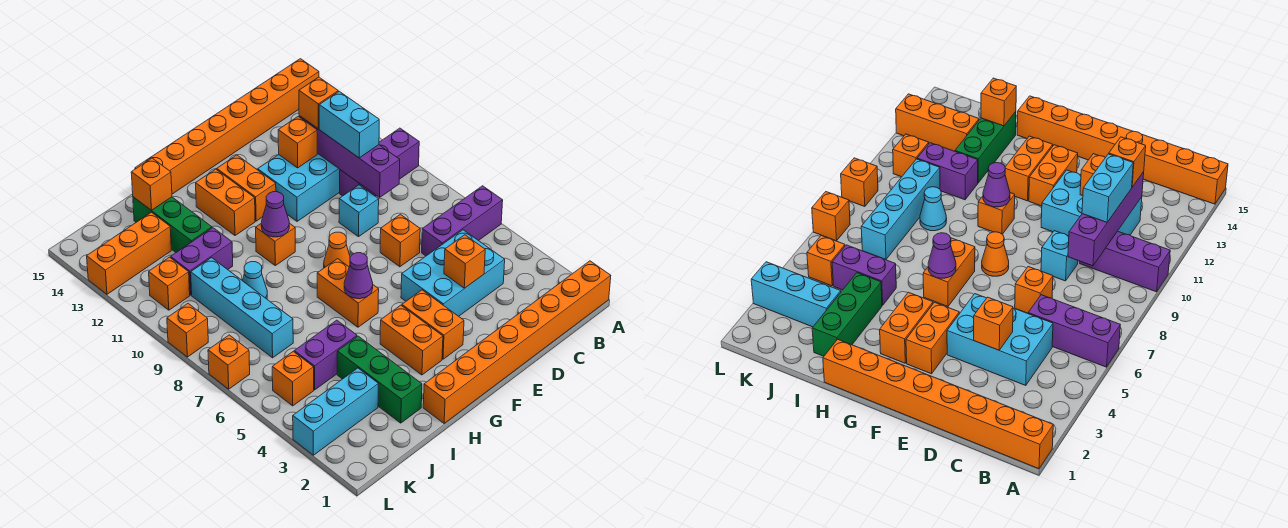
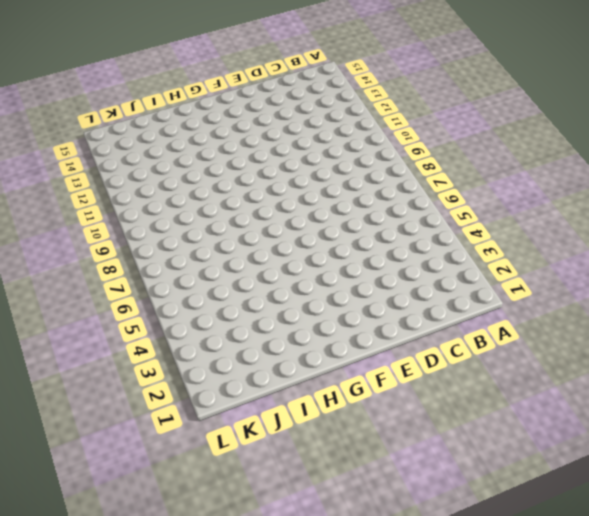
none -> orange 1x8 brick [423,261,611,423]
none -> purple 1x3 brick [422,186,503,256]
none -> purple 1x3 brick [340,128,419,196]
none -> orange 1x8 brick [135,59,319,194]

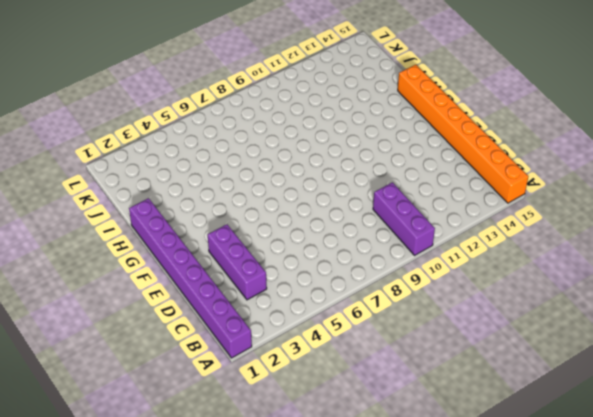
purple 1x8 brick [129,198,252,358] -> orange 1x8 brick [423,261,611,423]
purple 1x3 brick [208,224,267,300] -> purple 1x3 brick moved to [422,186,503,256]
none -> cyan 2x3 brick [401,230,505,316]
none -> cyan 2x3 brick [258,153,340,221]
none -> orange 1x1 brick [380,214,420,267]
none -> cyan 1x1 brick [339,185,379,237]

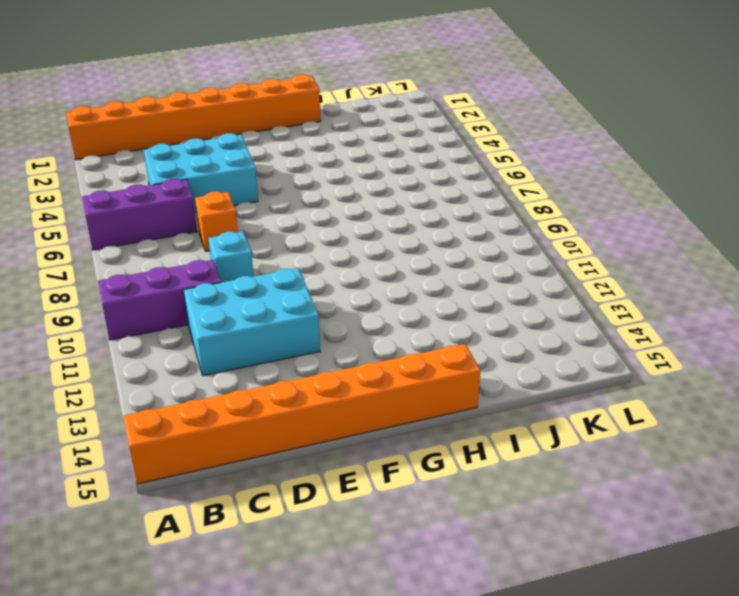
none -> orange 1x2 brick [402,290,464,359]
none -> orange 1x1 cone [324,232,350,268]
none -> orange 1x2 brick [217,155,276,221]
none -> orange 1x2 brick [380,305,443,375]

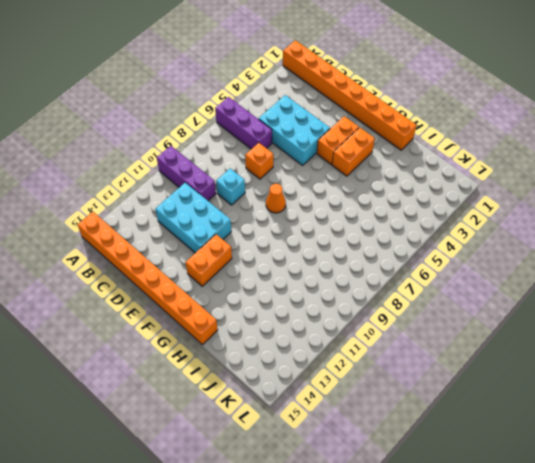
none -> orange 1x2 brick [317,259,379,327]
none -> orange 1x1 brick [256,223,295,266]
none -> orange 1x2 brick [196,169,255,236]
none -> green 1x3 brick [337,336,422,423]

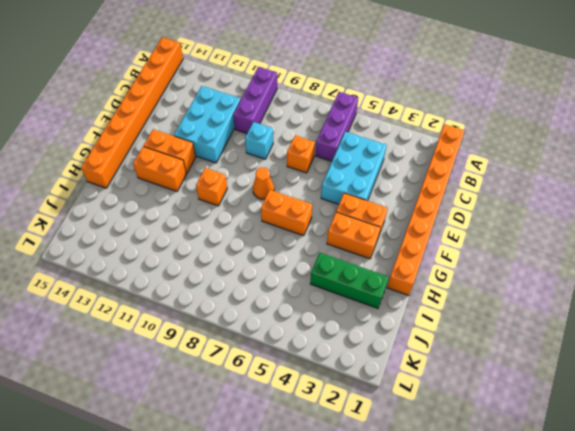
none -> purple 1x2 brick [294,320,357,390]
none -> cyan 1x1 cone [242,262,267,299]
none -> purple 1x2 brick [171,228,233,295]
none -> green 1x3 brick [133,197,212,252]

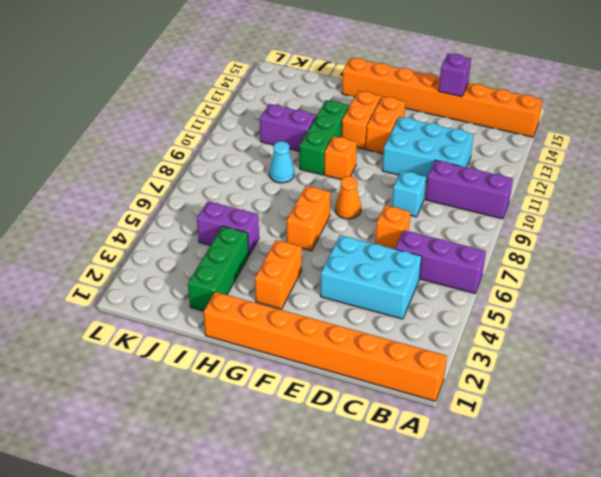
purple 1x1 brick [439,54,471,97] -> none
green 1x3 brick [300,100,349,175] -> green 1x3 brick moved to [133,197,212,252]
none -> orange 1x2 brick [402,290,464,359]
none -> cyan 1x3 brick [293,368,378,455]
none -> cyan 1x4 brick [191,258,293,358]
none -> orange 1x3 brick [87,212,171,294]

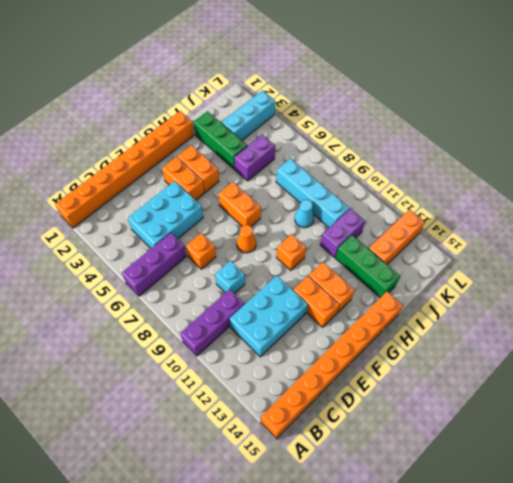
none -> orange 1x1 brick [272,351,314,406]
none -> orange 1x1 brick [149,257,190,310]
none -> orange 1x1 brick [208,335,250,389]
none -> orange 1x1 brick [167,304,208,357]

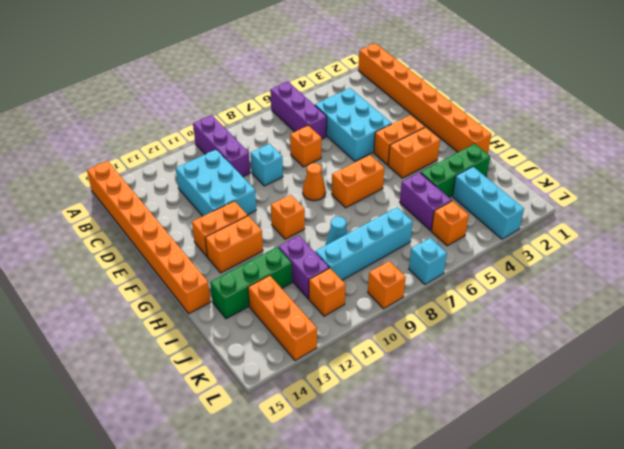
cyan 1x1 brick [409,238,447,284] -> orange 1x1 brick [208,335,250,389]
none -> purple 1x4 brick [299,116,400,197]
none -> orange 1x1 brick [444,235,485,288]
none -> orange 1x1 brick [278,116,317,168]
none -> purple 1x1 cone [344,253,373,299]

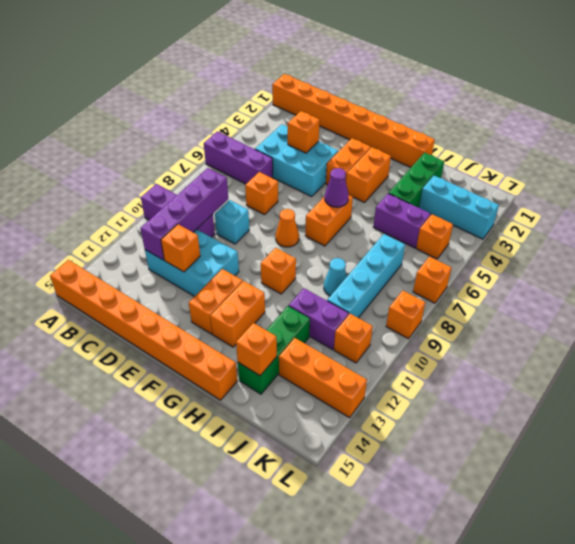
none -> purple 1x1 cone [261,192,289,237]
none -> cyan 1x2 brick [319,91,379,158]
none -> orange 1x1 brick [299,77,338,129]

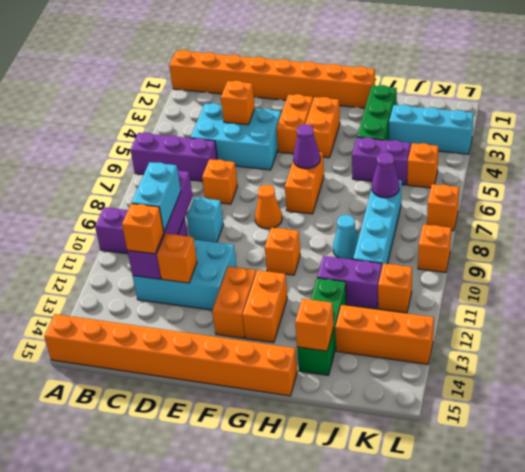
purple 1x1 cone [372,152,399,198] -> purple 1x1 cone moved to [261,192,289,237]

